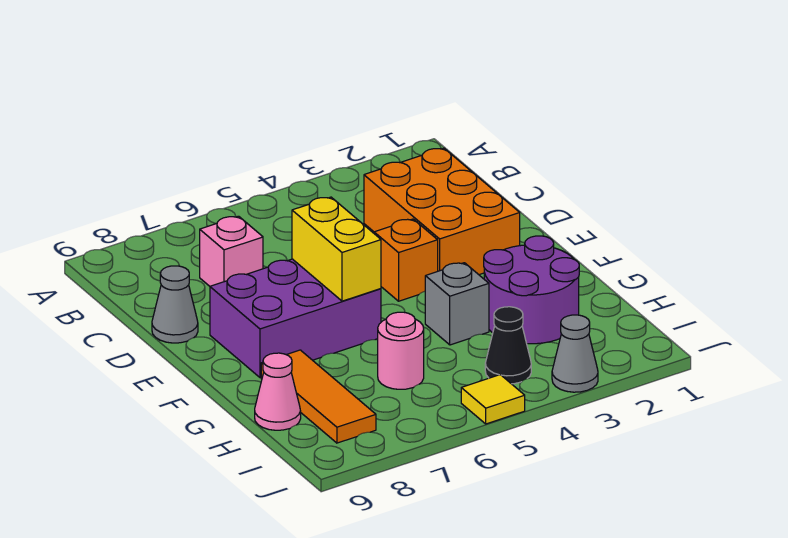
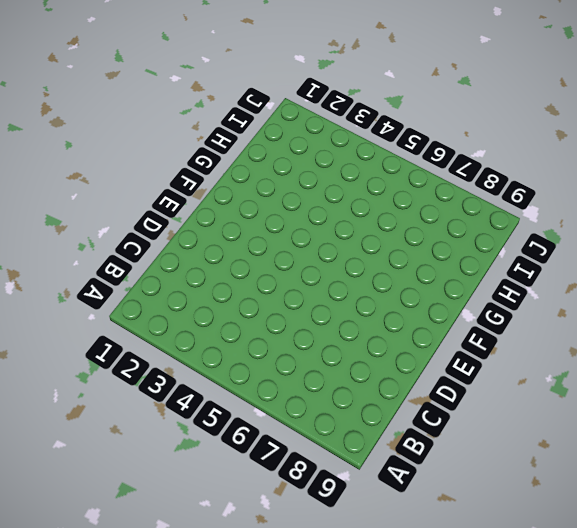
none -> orange 2x3 brick [364,148,520,275]
none -> pink 1x1 brick [200,216,263,286]
none -> grey 1x1 cone [152,266,198,343]

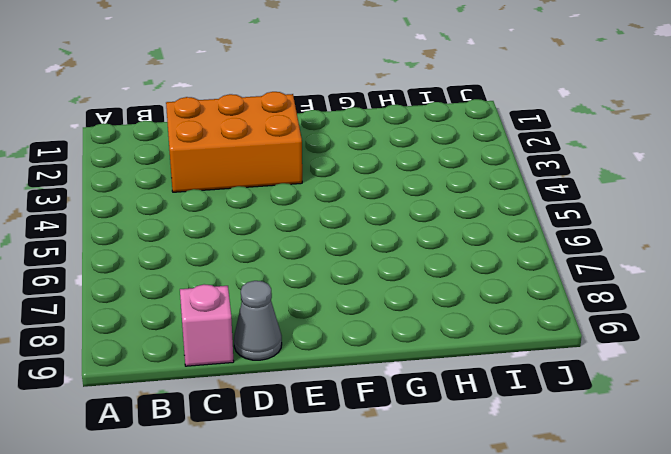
pink 1x1 brick [180,284,234,366] -> pink 1x1 brick moved to [200,216,263,286]
none -> orange 1x1 brick [374,219,438,301]
none -> purple 2x3 brick [210,259,381,378]
none -> purple 2x2 round brick [484,236,579,344]

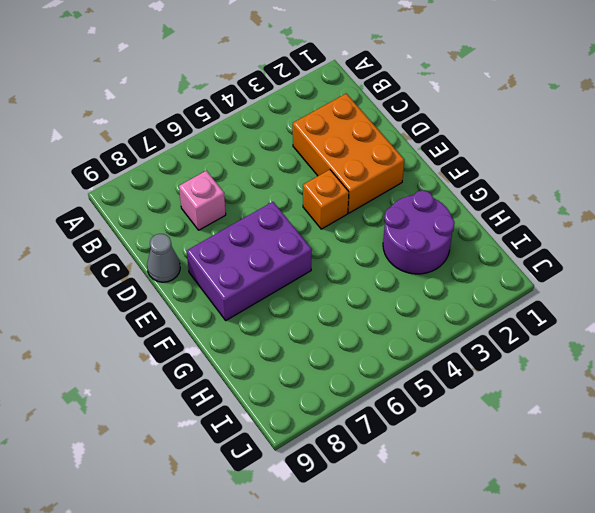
none -> grey 1x1 brick [425,263,489,345]
none -> orange 1x3 tile [261,350,376,443]
none -> pink 1x1 round brick [378,312,424,389]

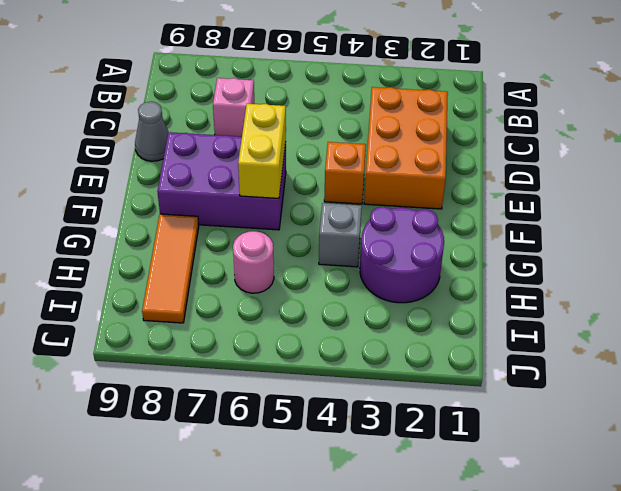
none -> pink 1x1 cone [255,353,301,430]
none -> black 1x1 cone [485,307,531,384]
none -> grey 1x1 cone [552,315,598,392]

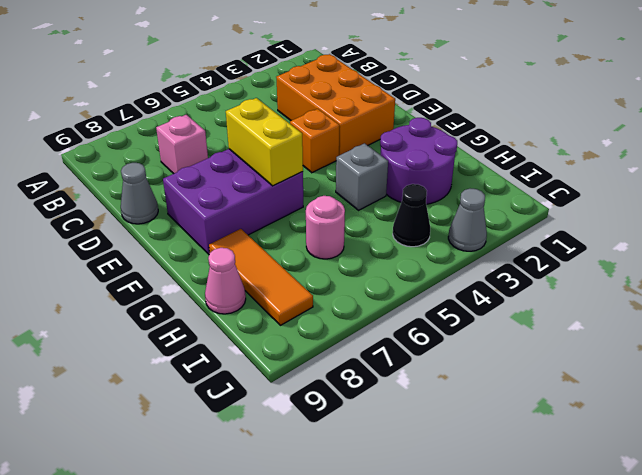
none -> yellow 1x1 tile [461,375,525,424]

